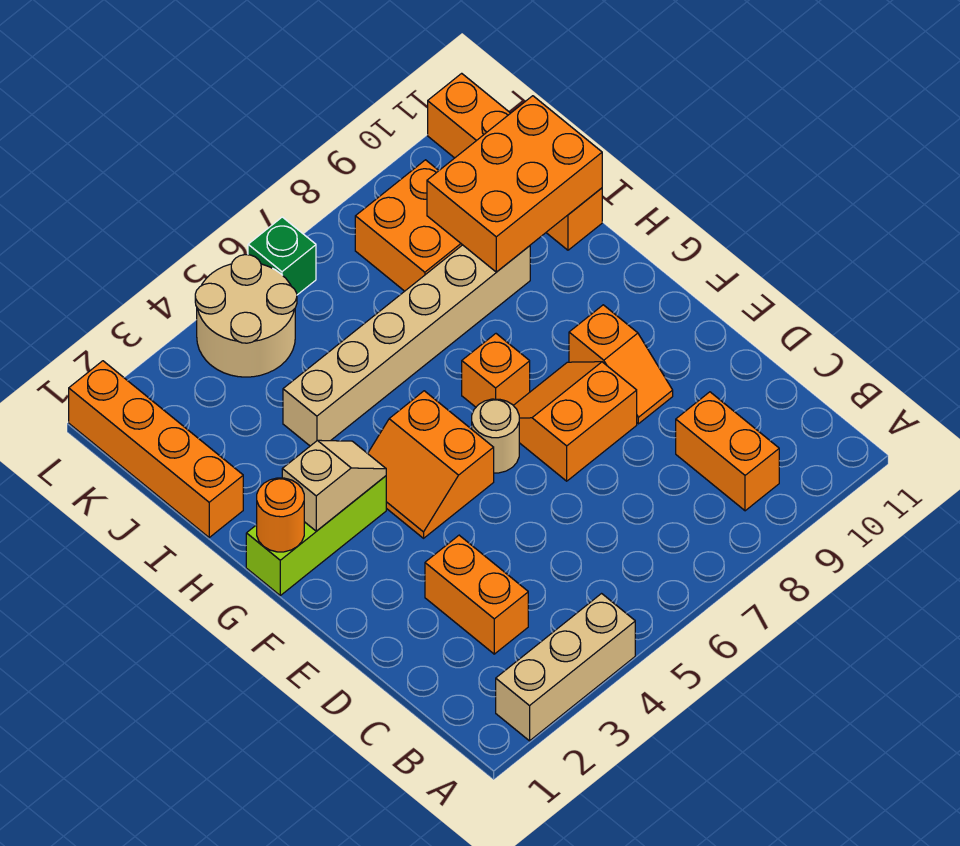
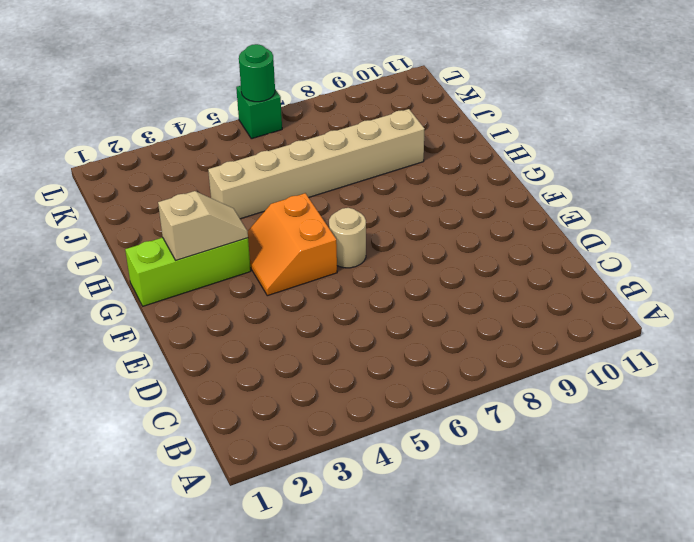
green 1x1 round brick [239,44,275,102] -> none
none -> tan 1x3 brick [496,594,635,741]
none -> orange 1x2 brick [676,392,779,511]
none -> orange 1x2 brick [425,535,528,654]

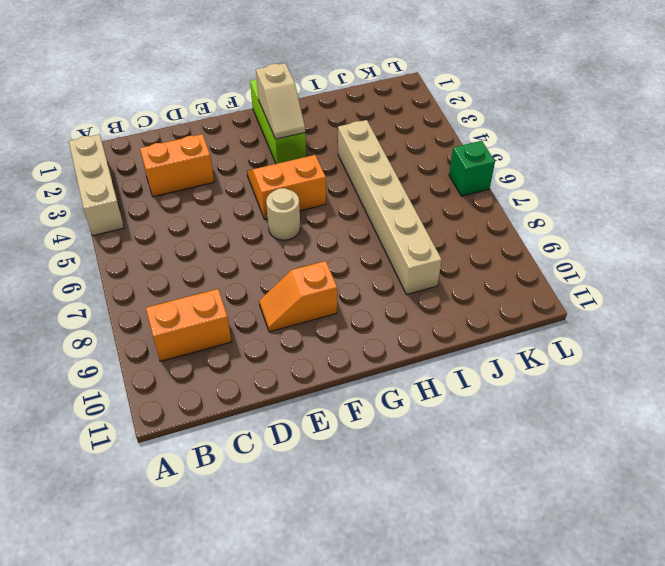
none -> orange 2x2 slope [513,362,637,481]
none -> orange 1x1 brick [462,334,530,407]
none -> orange 1x4 brick [69,361,243,537]

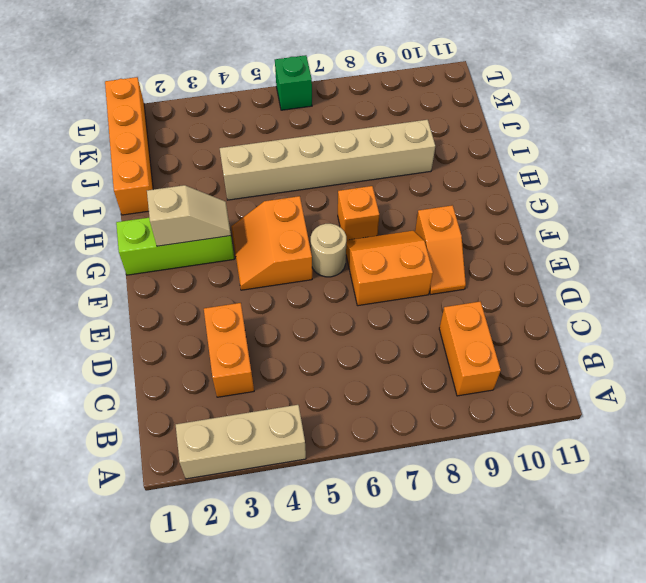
none -> orange 1x4 brick [428,73,602,250]
none -> orange 2x2 brick [355,160,462,291]
none -> tan 2x2 round brick [195,255,297,377]

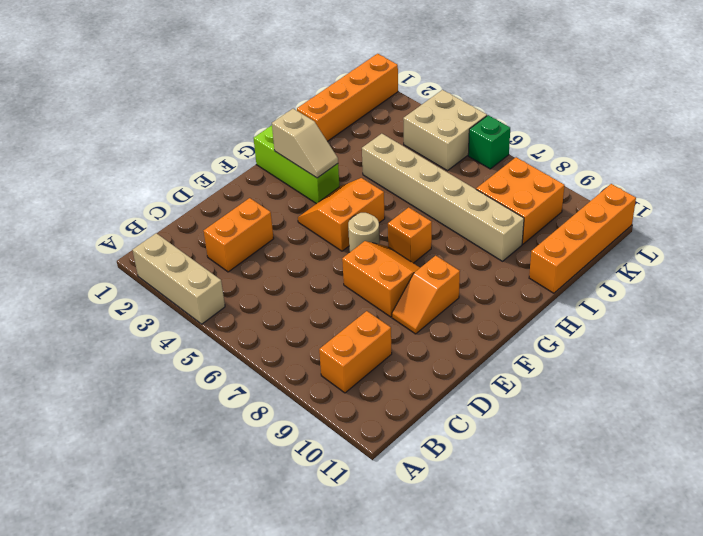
tan 2x2 brick [403,90,487,171] -> tan 2x2 round brick [195,255,297,377]
none -> orange 1x1 round brick [257,478,304,552]
none -> orange 2x3 brick [427,96,602,272]

